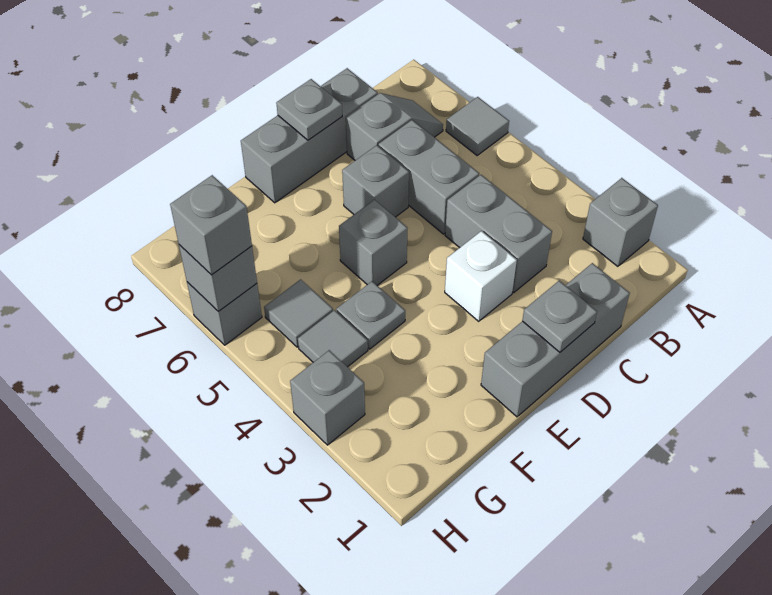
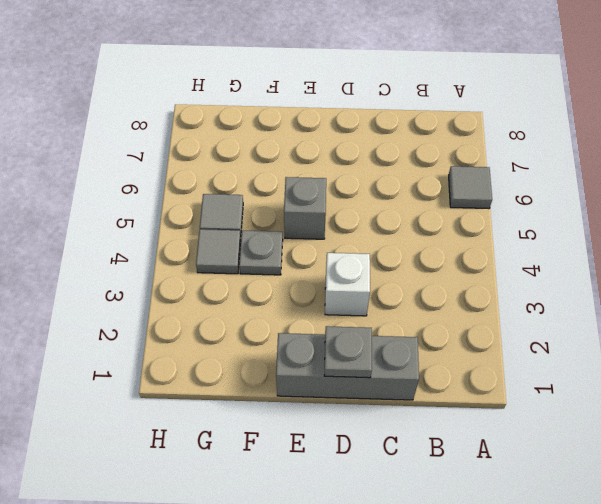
none -> grey 1x1 brick [583,178,658,266]
none -> grey 1x2 slope [346,93,443,160]
none -> grey 1x2 brick [445,175,552,293]

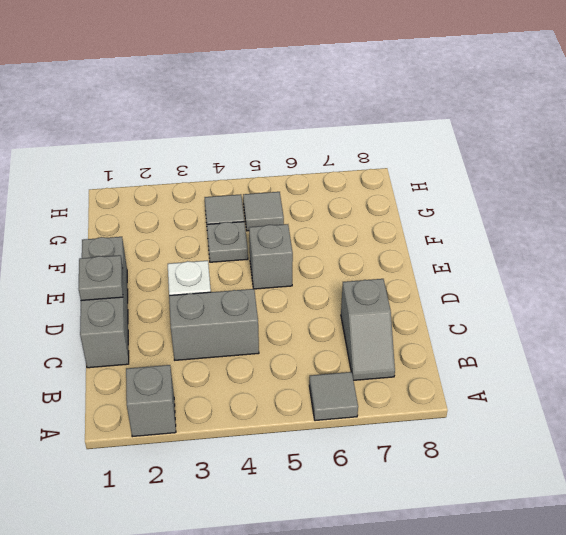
none -> grey 1x2 brick [379,120,479,234]
none -> grey 1x3 brick [241,68,378,203]
none -> grey 1x1 brick [342,145,409,217]

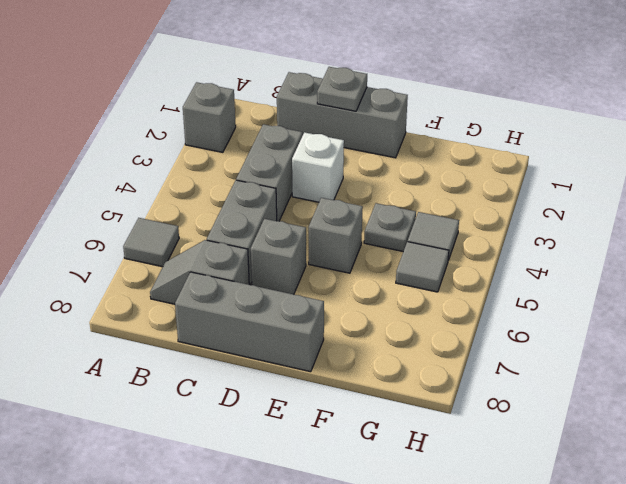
none -> grey 1x1 brick [290,350,365,445]
none -> grey 1x1 brick [187,282,262,345]
none -> grey 1x1 plate [276,79,342,140]

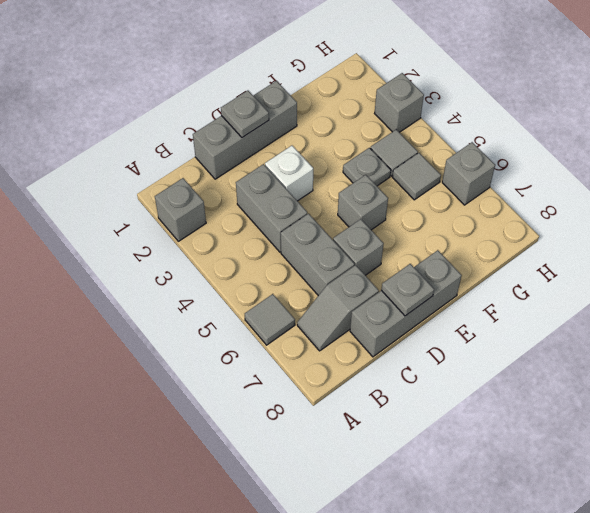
none -> grey 1x1 brick [179,245,257,312]
none -> grey 1x1 brick [170,175,252,275]

